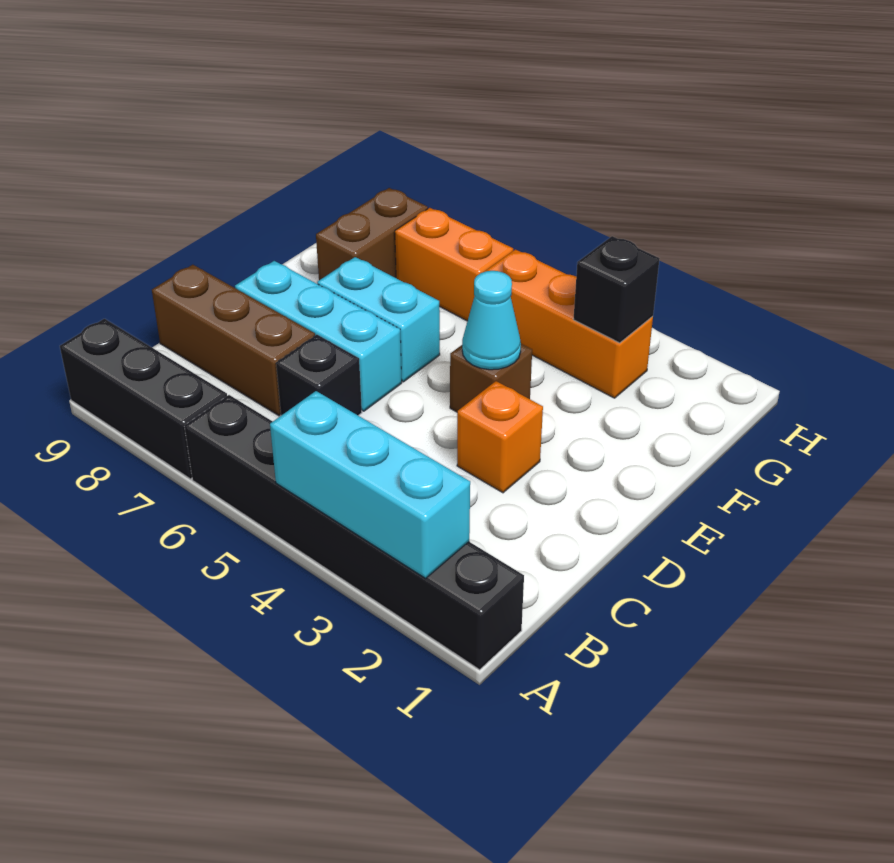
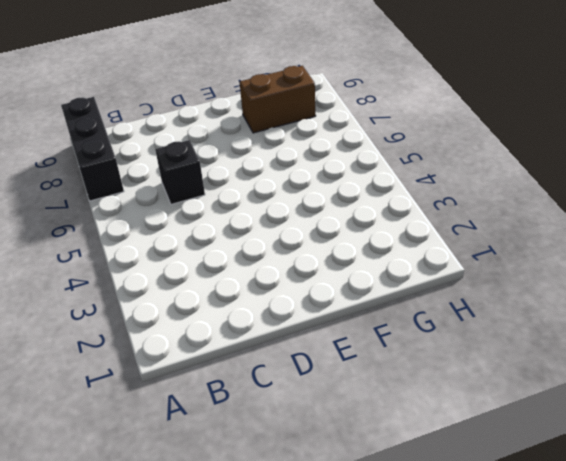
none -> black 1x6 brick [184,395,524,670]
none -> brown 1x3 brick [152,265,315,416]
none -> orange 1x1 brick [457,381,543,493]

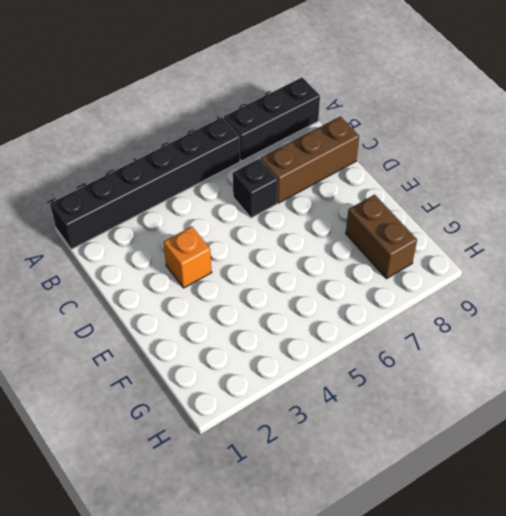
none -> cyan 1x3 brick [235,261,402,411]
none -> brown 1x1 brick [450,344,532,412]
none -> cyan 1x2 brick [317,257,440,382]

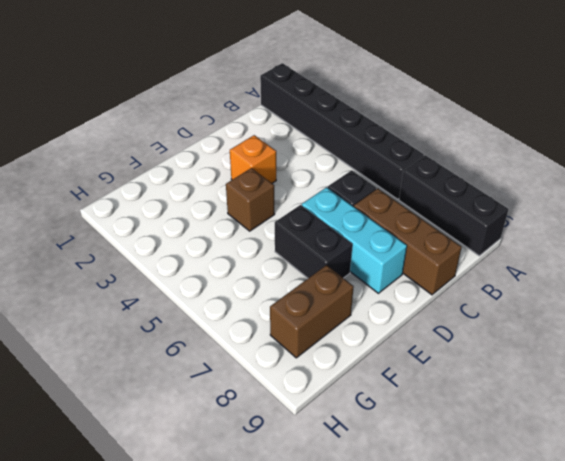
black 1x2 brick [275,205,352,278] -> cyan 1x2 brick [317,257,440,382]
none -> orange 1x3 brick [484,249,653,398]
none -> orange 1x2 brick [395,208,513,321]
none -> cyan 1x3 brick [270,391,470,578]

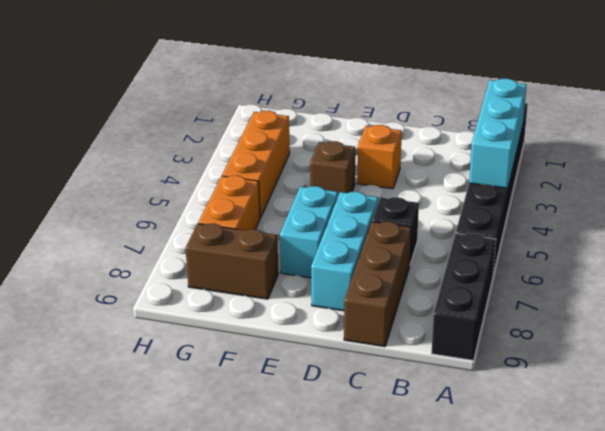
none -> cyan 1x1 cone [462,271,521,370]
none -> black 1x1 brick [573,236,660,343]

